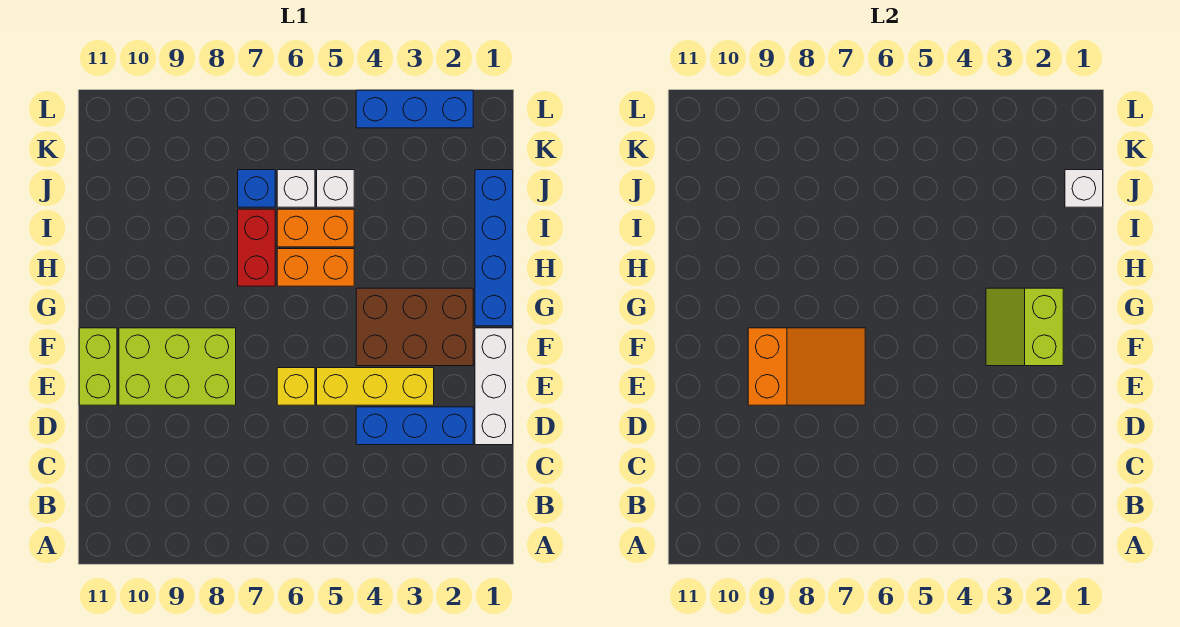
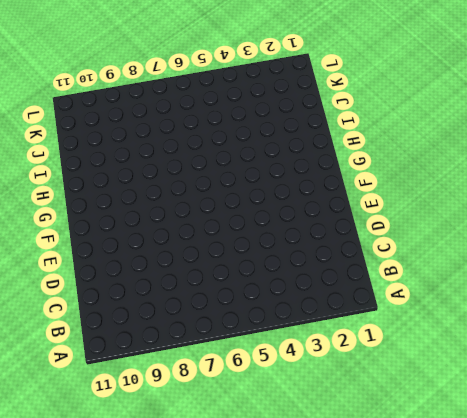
none -> white 1x3 brick [475,328,513,445]
none -> blue 1x3 brick [356,407,473,445]
none -> yellow 1x3 brick [317,368,434,405]

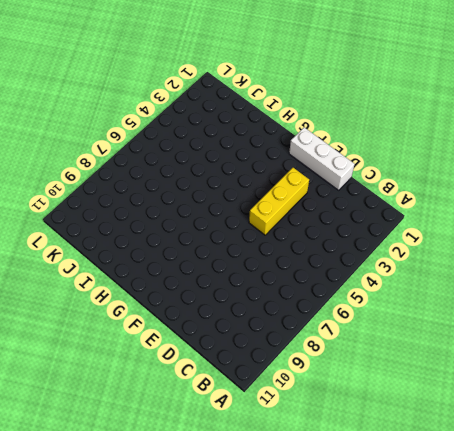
none -> blue 1x3 brick [356,407,473,445]
none -> yellow 1x1 brick [277,368,315,405]
none -> lime 2x3 brick [119,328,236,405]

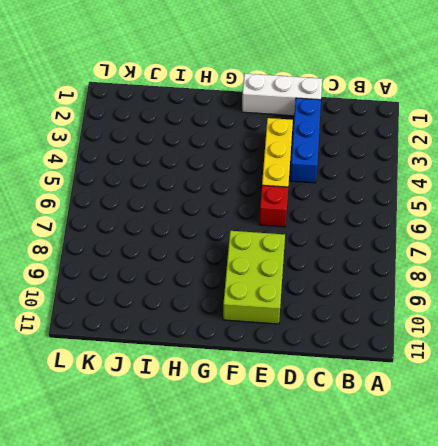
red 1x1 brick [259,185,288,227] -> yellow 1x1 brick [277,368,315,405]
none -> lime 1x2 brick [79,328,117,405]
none -> brown 2x3 brick [356,288,473,366]
none -> blue 1x4 brick [475,170,513,326]

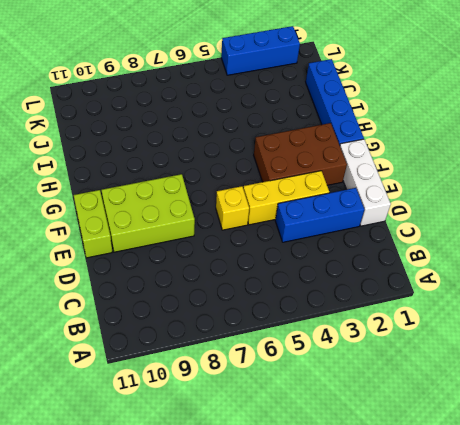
none -> orange 1x2 brick [277,249,354,286]
none -> red 1x2 brick [238,209,275,286]
none -> orange 1x2 brick [277,209,354,247]

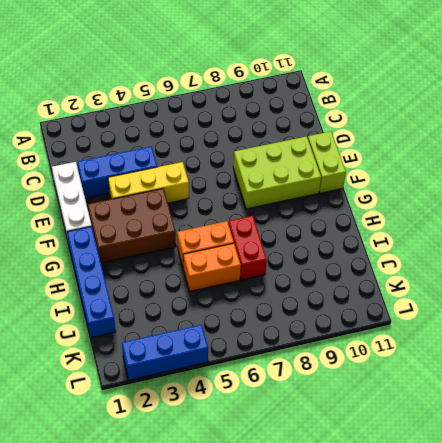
none -> yellow 1x1 brick [277,368,315,405]
none -> white 1x1 brick [317,170,354,207]
none -> white 1x1 brick [277,170,315,207]

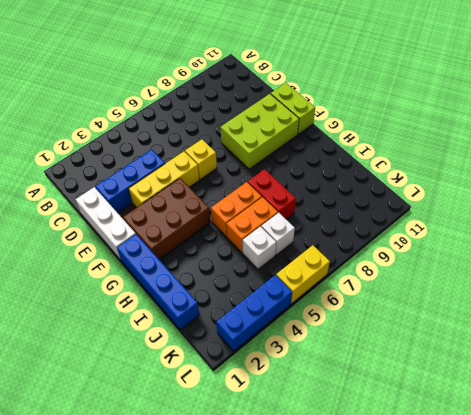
yellow 1x2 brick [276,245,330,304] -> none
none -> blue 1x1 brick [238,170,275,207]
none -> orange 2x3 slope [748,328,865,405]
none -> lime 2x2 slope [986,288,1063,366]

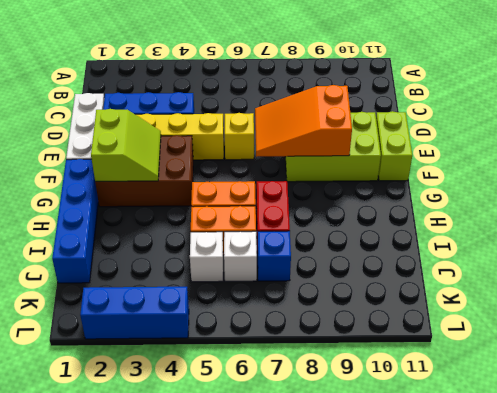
none -> white 1x1 brick [1065,170,1103,207]

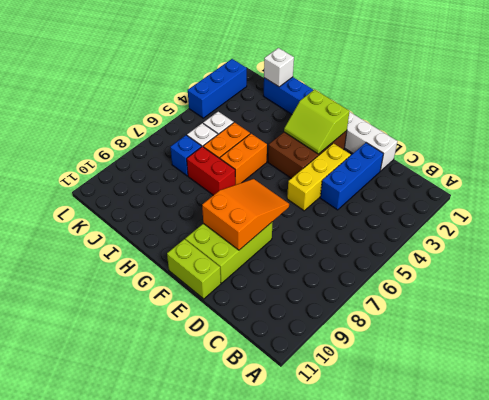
none -> yellow 1x1 brick [277,368,315,405]

